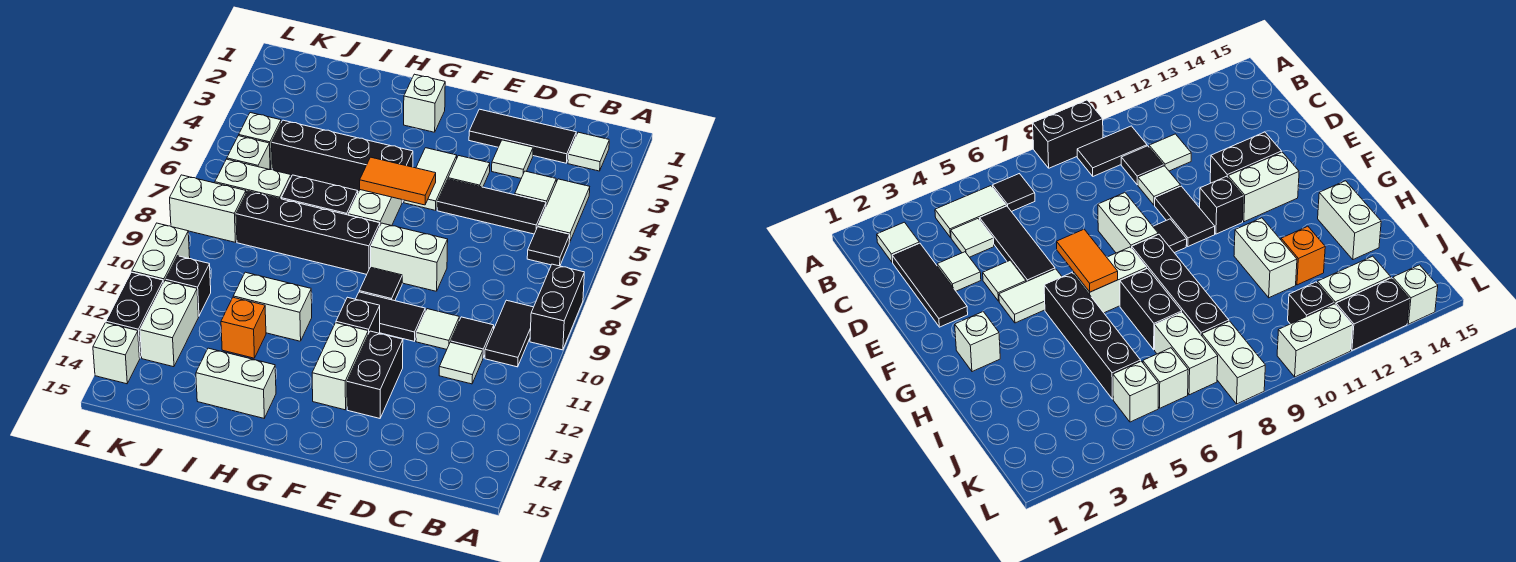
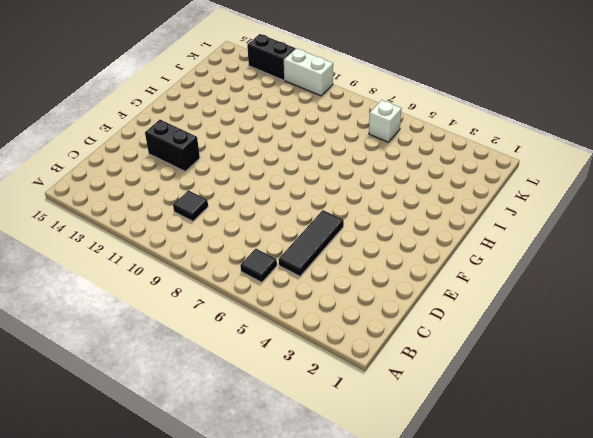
none -> black 1x2 brick [530,264,584,350]
none -> white 1x1 tile [568,132,609,171]
none -> white 1x2 tile [538,179,590,242]
none -> black 1x2 tile [485,300,534,367]

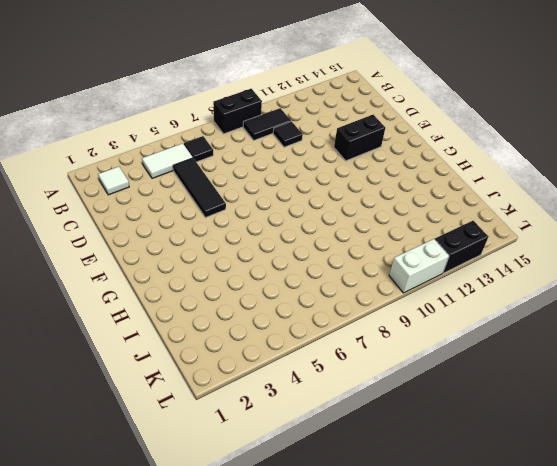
none -> black 1x3 tile [469,109,576,163]
none -> white 1x1 tile [515,171,556,206]
none -> white 1x1 tile [439,342,483,384]
none -> white 1x1 tile [492,140,533,178]

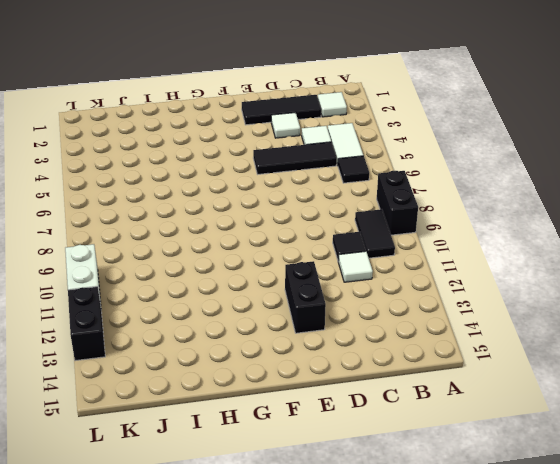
none -> white 1x1 tile [416,309,459,349]
none -> white 1x1 tile [448,156,490,187]
none -> white 1x2 brick [371,223,448,291]
none -> black 1x2 tile [356,292,425,341]

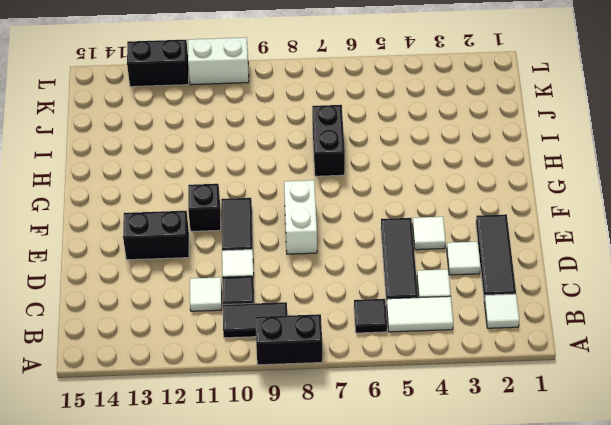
none -> white 1x2 tile [404,148,457,210]
none -> black 1x1 tile [359,267,402,301]
none -> white 1x2 brick [312,323,368,410]
none -> white 1x1 brick [404,74,445,132]

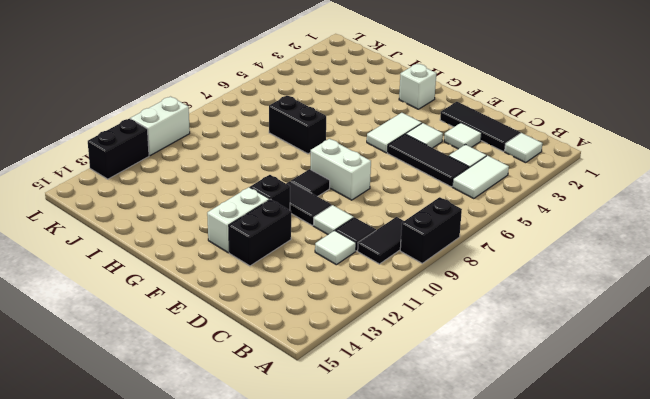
none -> black 1x1 tile [527,227,570,266]
none -> black 1x4 brick [272,120,413,202]
none -> white 1x2 brick [348,190,402,226]
none -> black 1x4 brick [236,191,380,274]

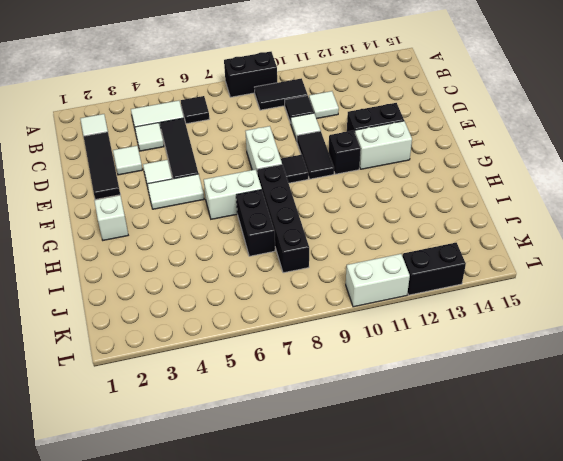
none -> black 1x4 brick [272,120,413,202]
none -> white 1x2 brick [233,272,312,341]
none -> white 1x2 brick [196,348,276,418]
none -> orange 1x1 brick [221,297,266,358]

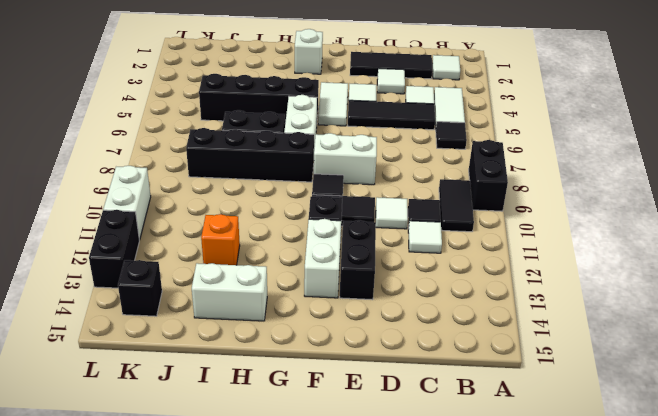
black 1x1 brick [118,260,162,316] -> black 1x1 brick moved to [166,256,211,316]
none -> white 1x2 brick [233,272,312,341]
none -> white 1x2 brick [215,159,291,199]
none -> white 1x1 brick [239,113,281,170]
none -> white 1x1 brick [227,136,270,170]

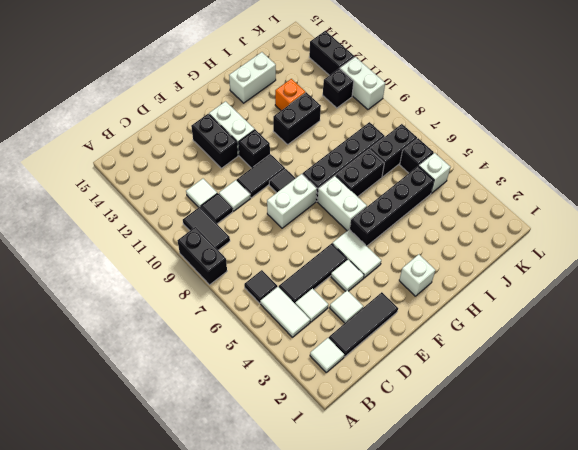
black 1x2 brick [273,92,321,144] -> white 1x2 brick [233,272,312,341]
black 1x2 brick [370,124,417,177] -> white 1x2 brick [215,159,291,199]
black 1x1 brick [400,138,434,173] -> white 1x1 brick [227,136,270,170]
none -> white 1x2 brick [170,175,246,242]
none -> white 1x2 brick [140,281,198,367]
none -> white 1x1 brick [93,323,140,384]
none -> orange 1x2 tile [360,157,436,205]

